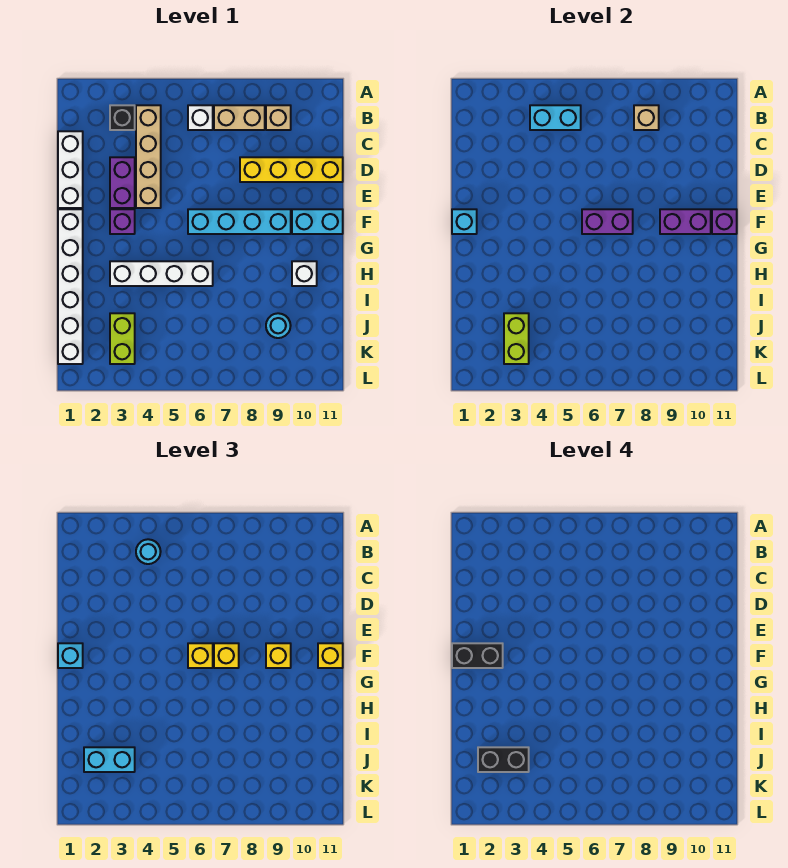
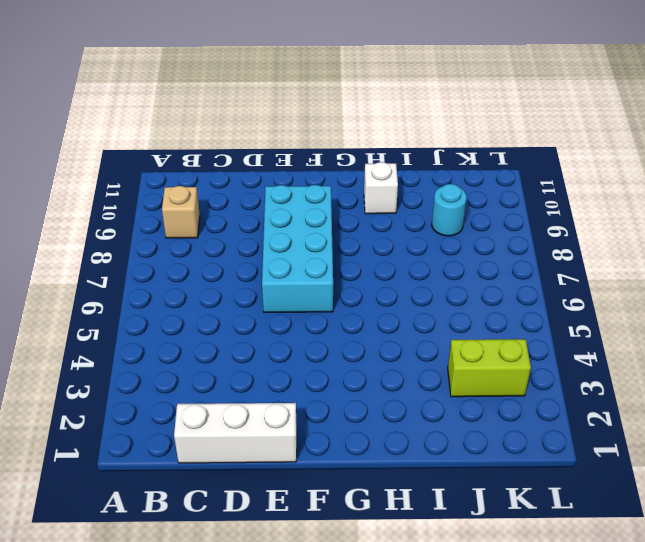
cyan 2x4 brick [262,185,333,312] -> cyan 1x4 brick [188,209,291,234]
none -> black 1x1 brick [110,105,135,130]
none -> tan 1x4 brick [136,105,161,208]
none -> white 1x1 brick [188,105,213,130]
none -> tan 1x2 brick [214,105,265,130]

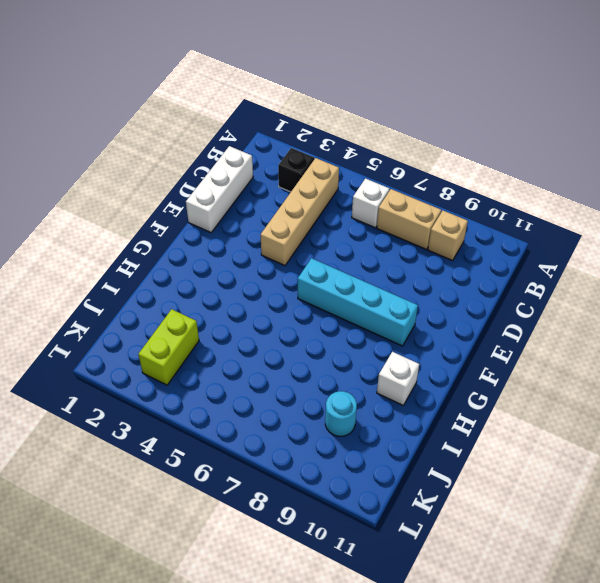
none -> purple 1x2 brick [110,157,135,208]
none -> yellow 1x4 brick [240,157,343,182]
none -> white 1x6 brick [58,209,83,364]
none -> purple 1x1 brick [110,209,135,234]

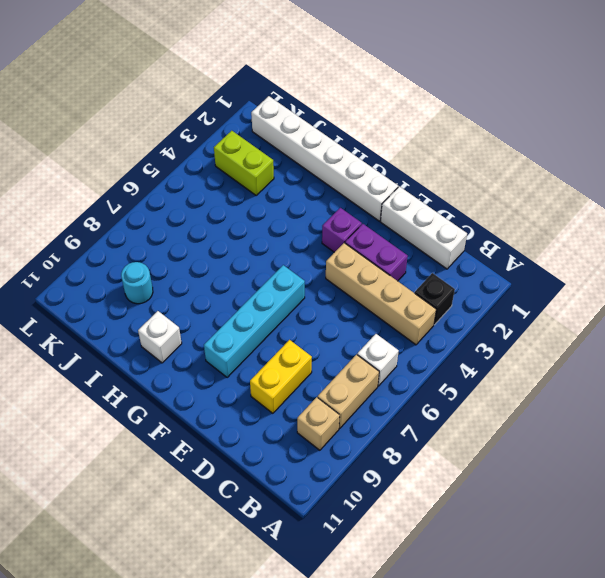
yellow 1x2 brick [250,340,312,413] -> yellow 1x4 brick [240,157,343,182]
none -> cyan 1x2 brick [292,209,343,234]
none -> white 1x4 brick [110,261,213,286]
none -> cyan 1x2 brick [530,105,581,130]
none -> tan 1x1 brick [634,105,659,130]

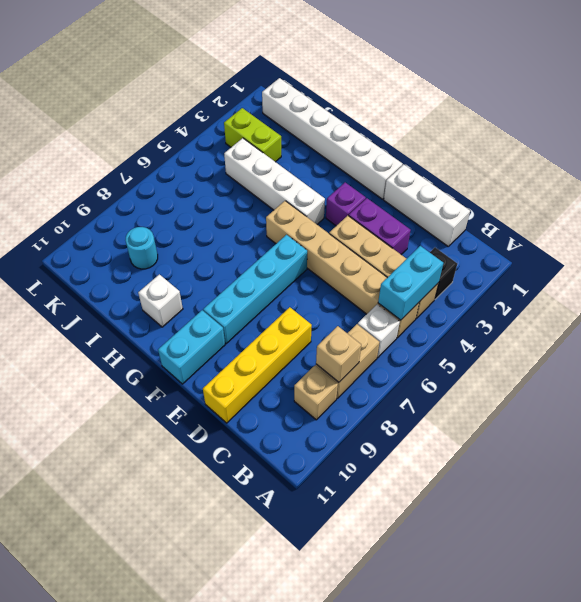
tan 1x6 brick [266,201,419,338] -> none
white 1x4 brick [224,138,325,224] -> white 1x4 brick turned to [110,261,213,286]
none -> cyan 1x1 brick [452,209,477,234]
none -> purple 1x2 brick [582,209,633,234]
none -> purple 1x2 brick [660,209,711,234]
none -> purple 1x1 brick [712,209,737,234]

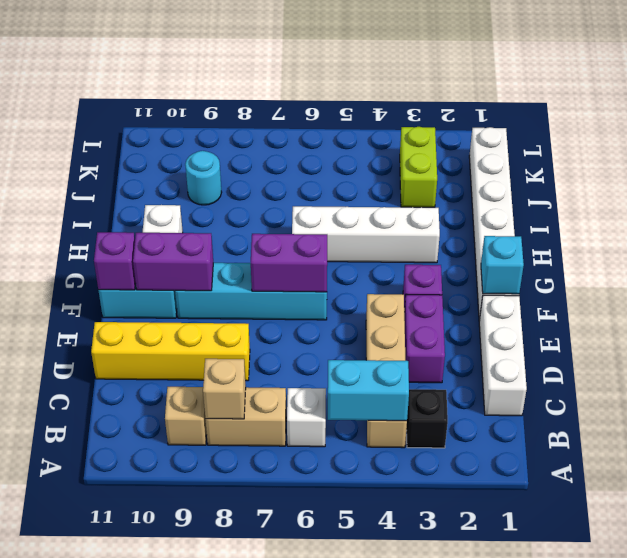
none -> lime 1x2 brick [504,313,529,364]
none -> cyan 1x1 round brick [136,539,161,564]
none -> cyan 1x1 brick [58,643,83,668]
none -> yellow 1x1 brick [188,643,213,668]

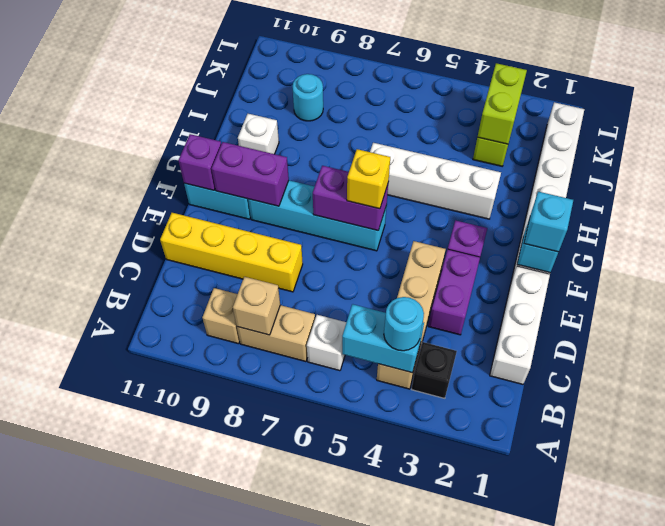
none -> yellow 1x1 brick [214,643,239,668]
none -> yellow 1x1 brick [266,643,291,668]
none -> yellow 1x1 brick [318,643,343,668]
none -> cyan 1x2 brick [84,747,135,772]

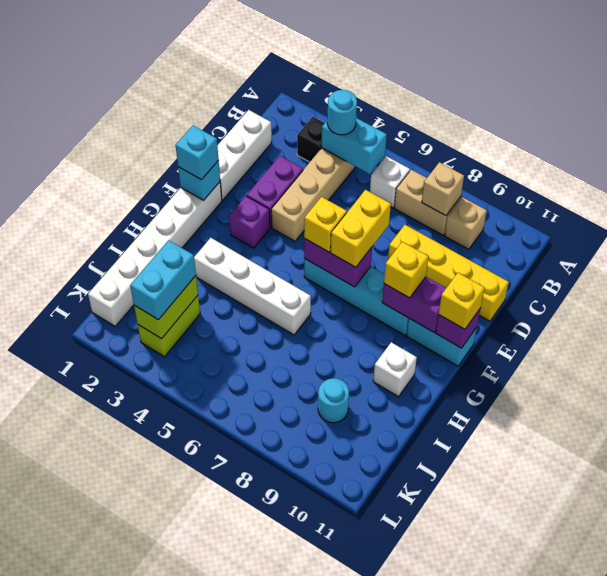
yellow 1x2 brick [331,190,391,267] -> yellow 1x1 brick [214,643,239,668]
cyan 1x2 brick [130,241,196,320] -> cyan 1x2 brick turned to [84,747,135,772]
none -> black 1x2 brick [452,643,503,668]
none -> black 1x2 brick [478,747,529,772]

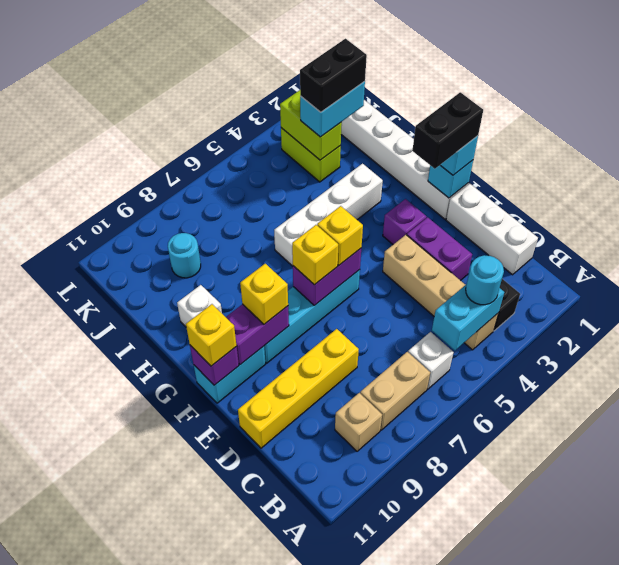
none -> tan 1x1 brick [634,105,659,130]

